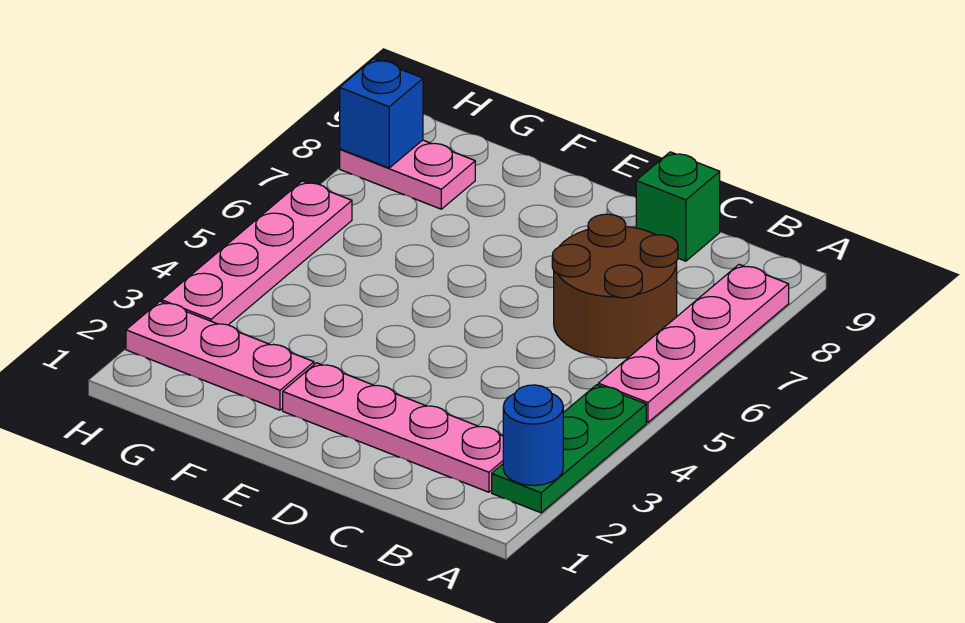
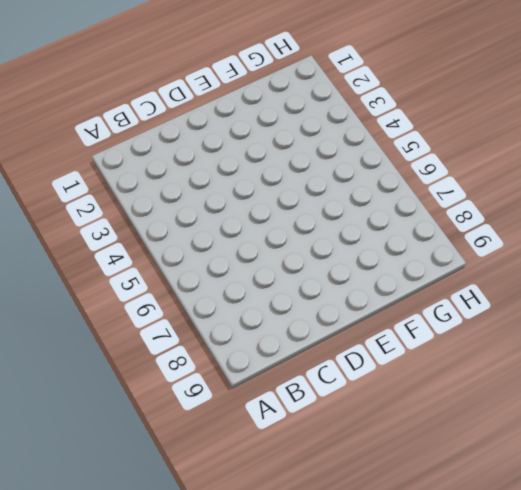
none -> green 1x3 plate [492,385,646,513]
none -> pink 1x4 plate [598,264,789,423]

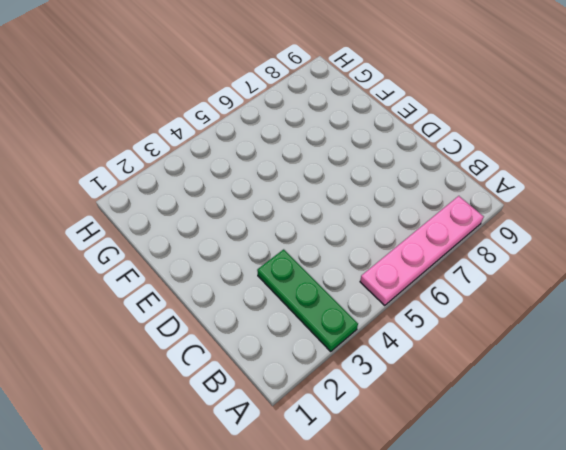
green 1x3 plate [257,249,358,351] -> green 1x3 plate turned to [492,385,646,513]
none -> pink 1x4 plate [283,363,503,492]
none -> brown 2x2 round brick [552,214,678,358]

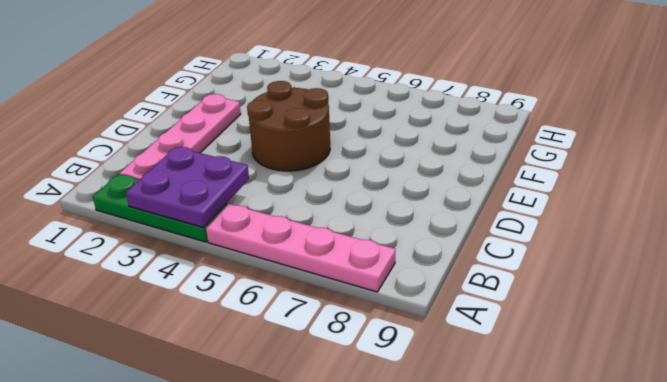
purple 2x2 plate [126,147,249,228] -> none
brown 2x2 round brick [247,81,330,171] -> brown 2x2 round brick moved to [552,214,678,358]
none -> green 1x1 brick [636,152,720,261]
none -> pink 1x3 plate [126,301,314,410]

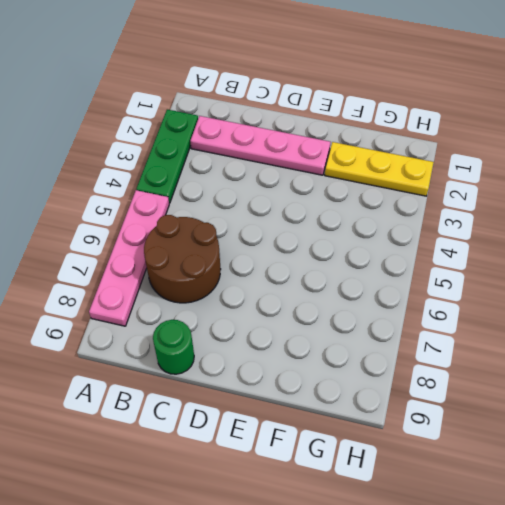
green 1x1 round brick [153,320,194,374] -> green 1x1 brick [636,152,720,261]
yellow 1x3 plate [325,142,434,196] -> pink 1x3 plate [126,301,314,410]
none -> pink 1x2 plate [340,140,475,209]
none -> pink 1x4 plate [162,181,352,325]

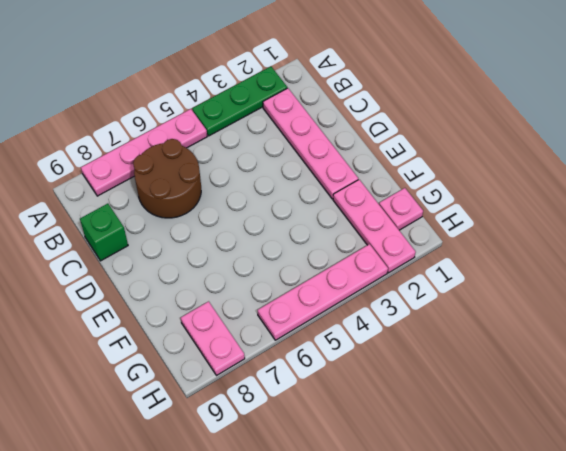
pink 1x1 plate [379,188,423,230] -> none
none -> blue 1x1 round brick [503,385,563,486]
none -> blue 1x1 brick [340,59,423,168]

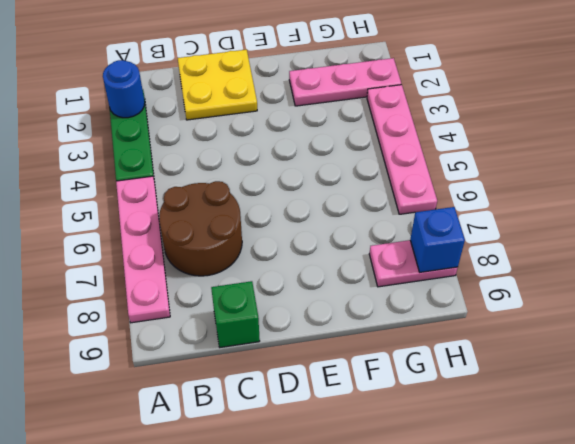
yellow 2x2 plate [178,50,257,120] -> pink 1x4 plate [283,363,503,492]

